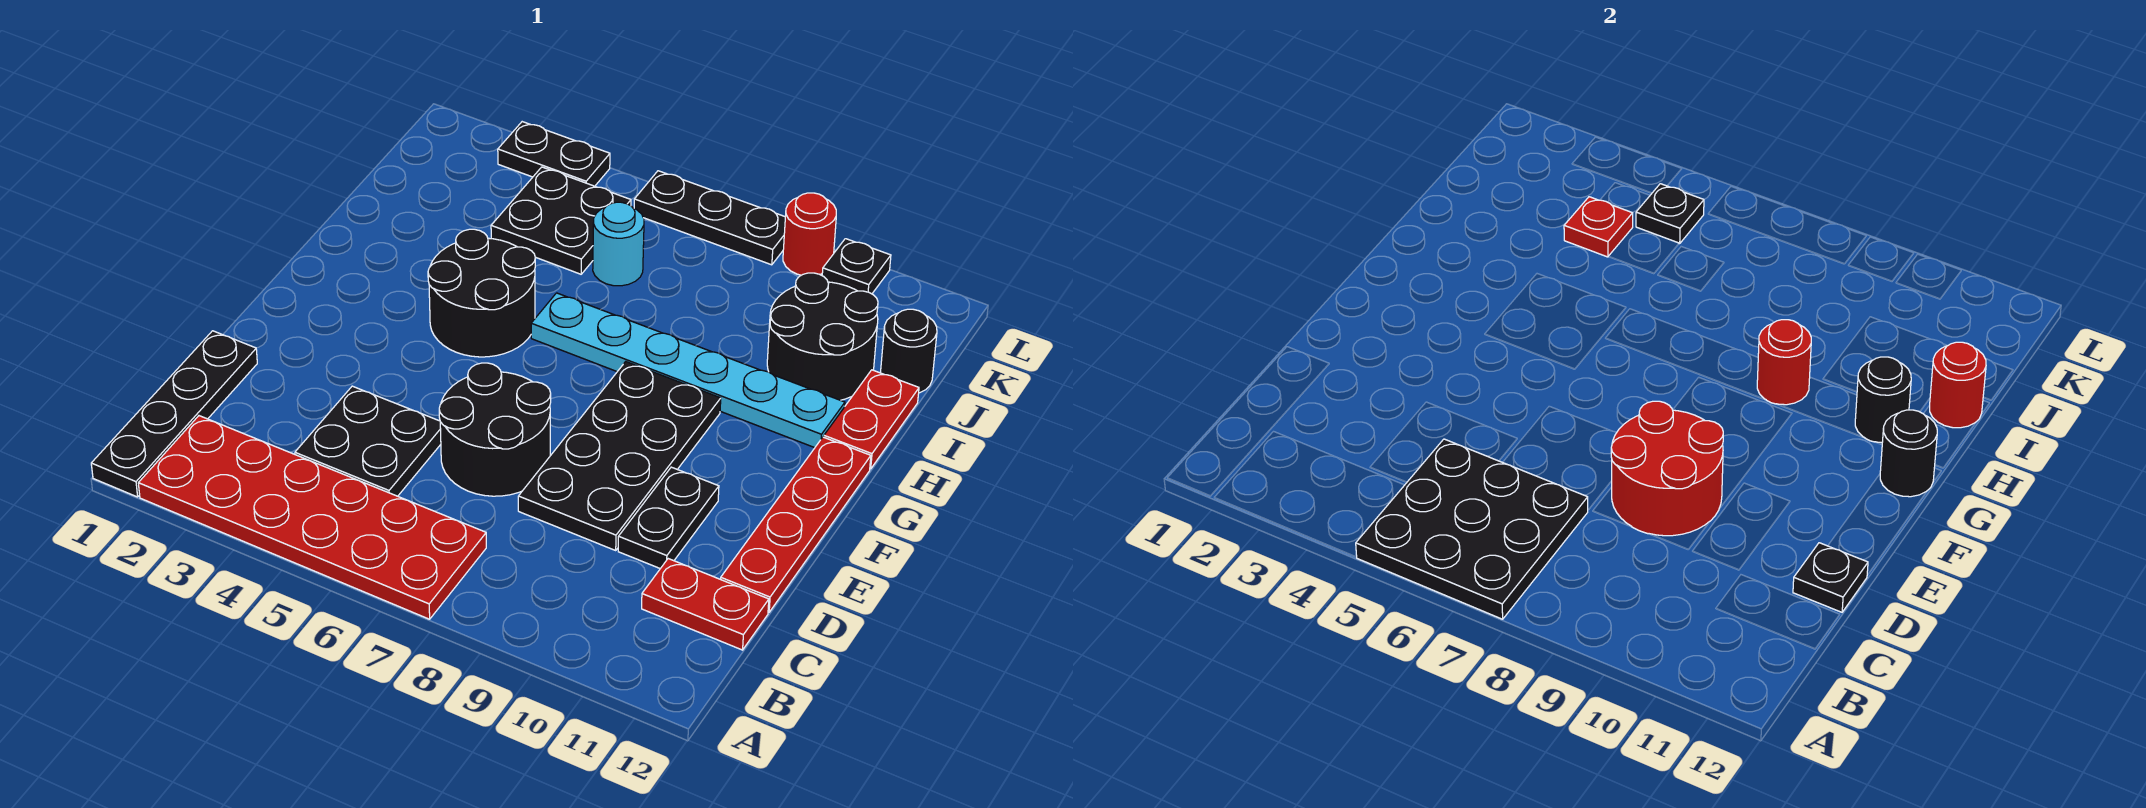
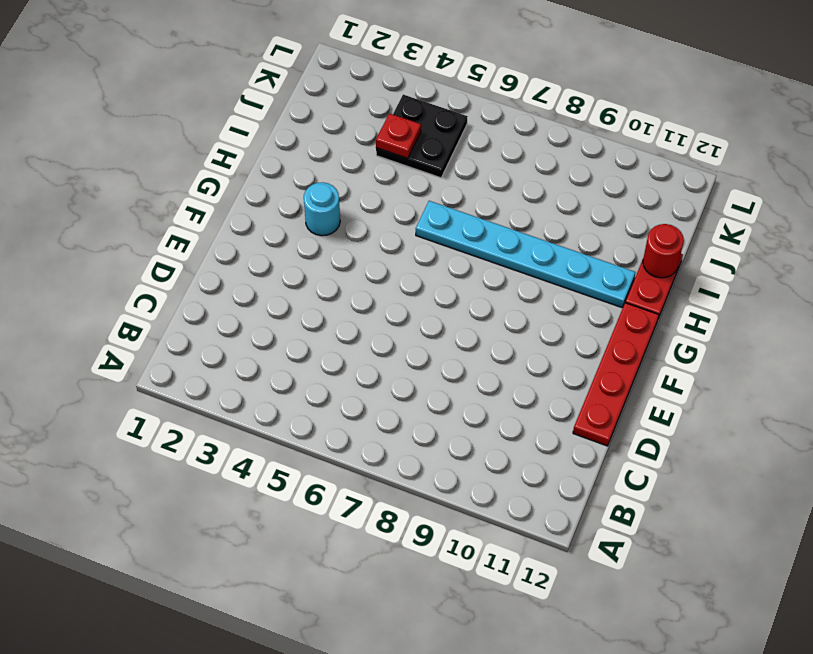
cyan 1x1 round brick [304,182,340,236] -> cyan 1x1 round brick moved to [593,202,644,286]
none -> black 1x4 plate [91,331,257,497]
none -> red 2x6 plate [138,416,486,619]
none -> black 2x2 plate [295,386,441,496]

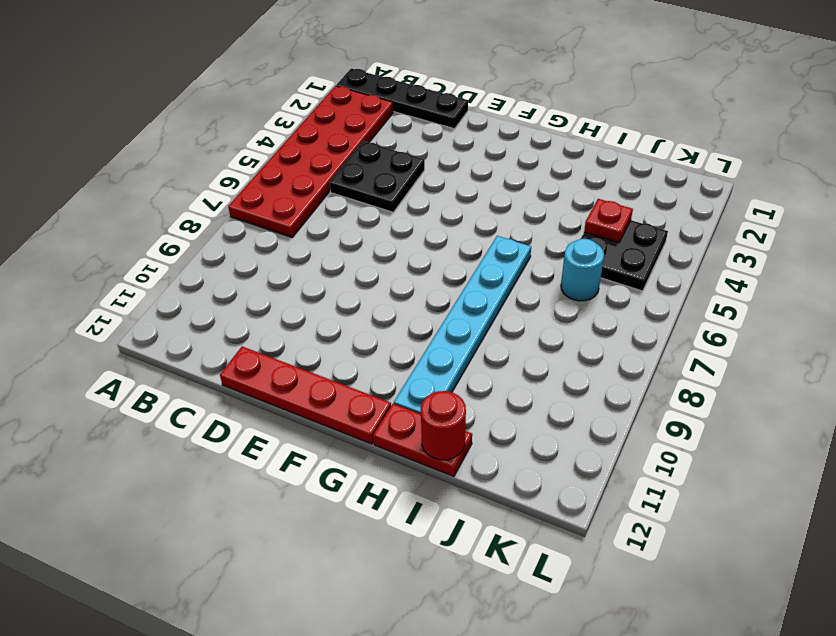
none -> red 1x2 plate [642,559,769,650]
none -> black 2x2 round brick [439,363,551,496]
none -> black 2x4 plate [518,362,721,550]

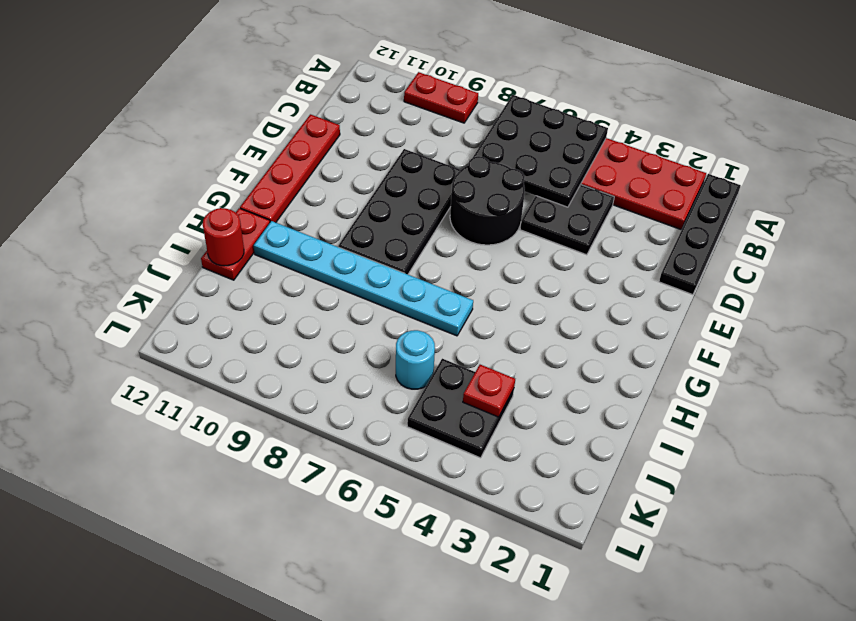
red 1x2 plate [404,72,478,123] -> red 1x2 plate moved to [642,559,769,650]
none -> black 1x2 plate [618,467,719,569]
none -> black 2x2 round brick [428,229,535,357]
none -> black 2x2 round brick [767,273,878,400]

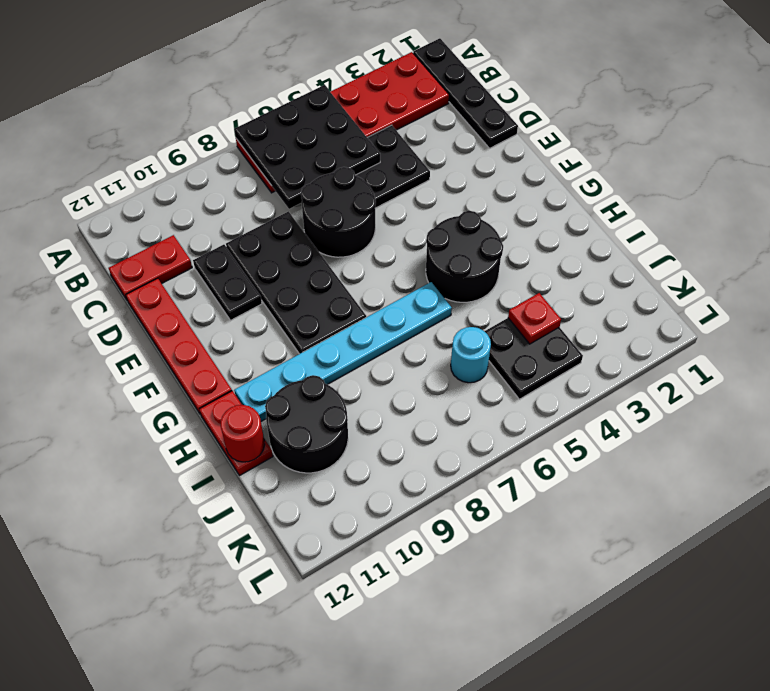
none -> black 1x1 round brick [881,309,937,393]
none -> black 1x2 plate [498,122,610,186]
none -> black 1x3 plate [634,171,785,265]

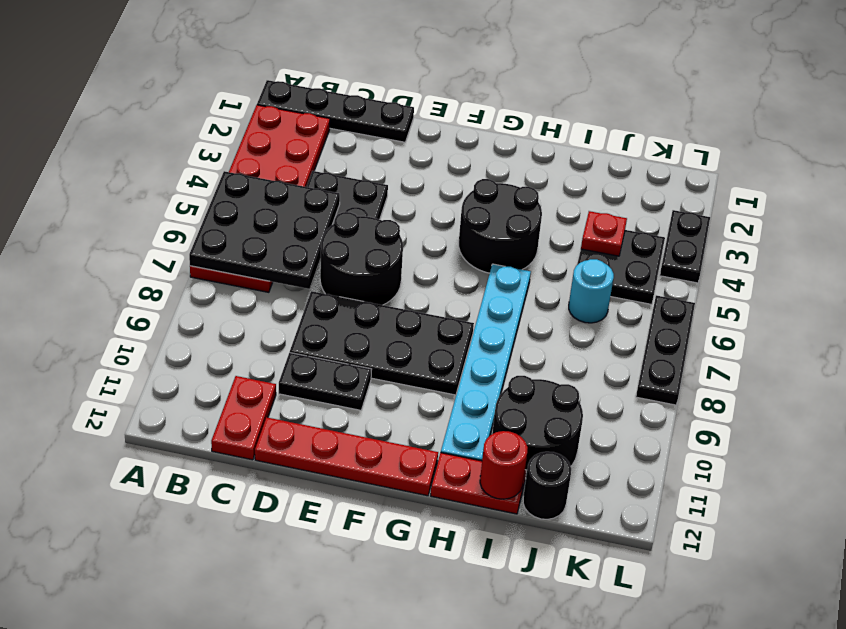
none -> red 1x1 round brick [783,193,836,275]
none -> black 1x1 plate [822,239,891,294]
none -> red 2x2 round brick [1611,401,1723,536]

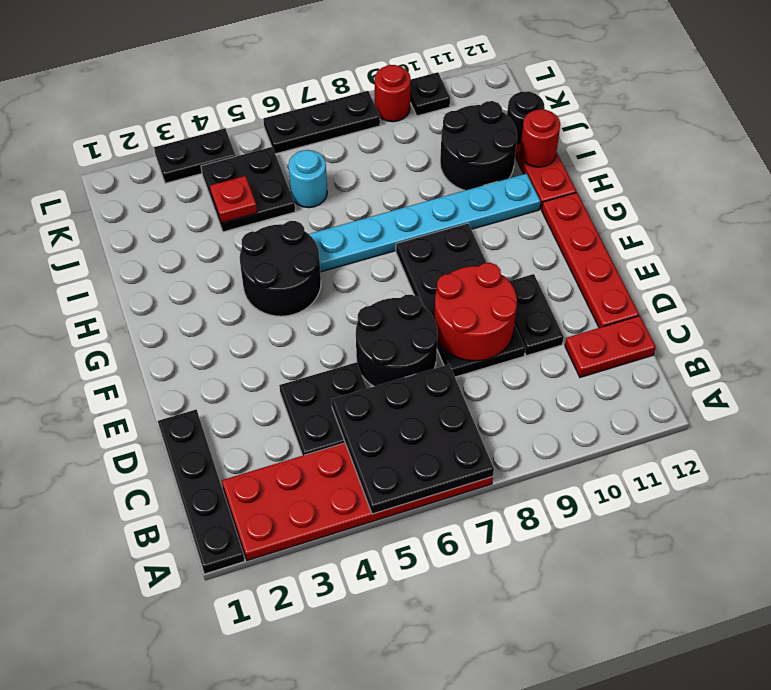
none -> black 1x1 plate [1793,543,1868,612]
none -> black 1x1 round brick [1880,410,1937,497]
none -> red 1x1 round brick [1757,320,1811,405]

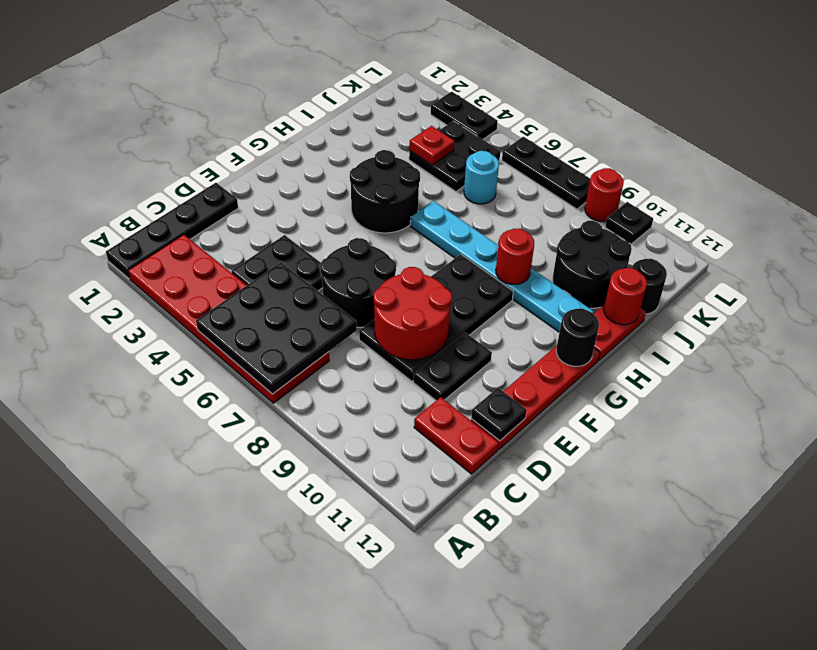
none -> black 1x1 round brick [1855,357,1911,442]
none -> black 1x1 plate [1636,184,1704,244]

